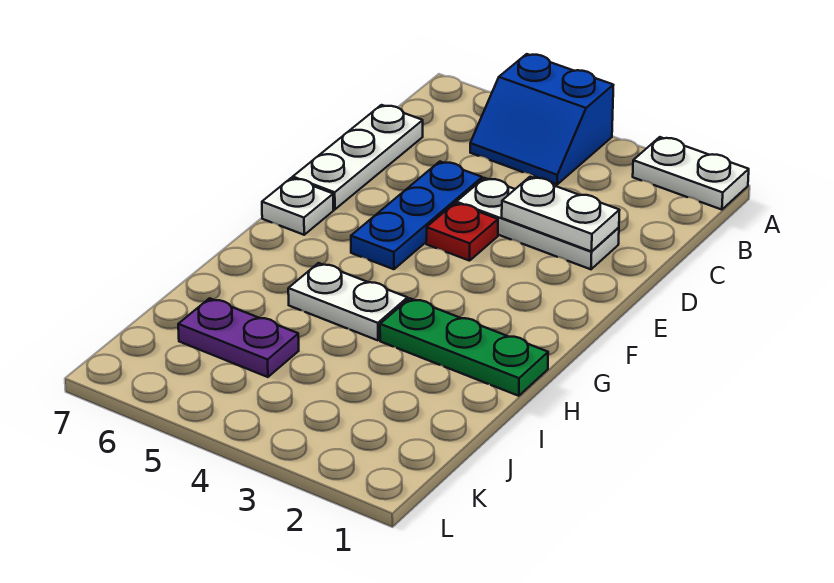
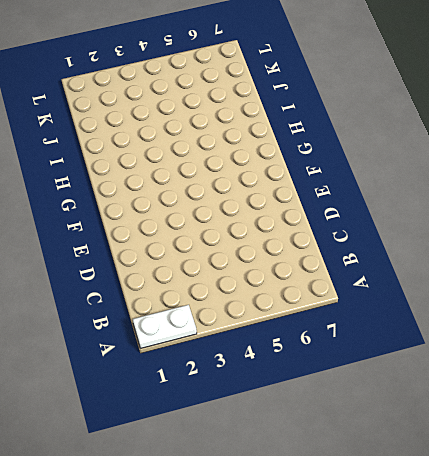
none -> blue 2x2 slope [470,54,613,184]
none -> white 1x3 plate [293,105,423,209]

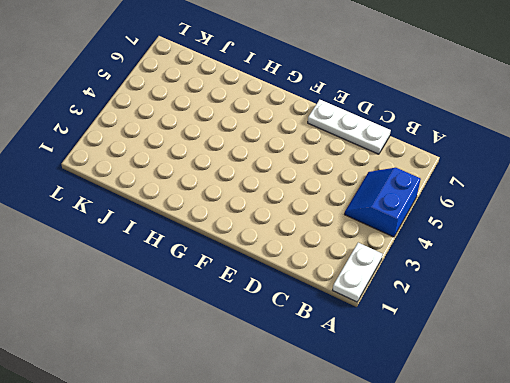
none -> white 1x3 plate [456,178,619,269]
none -> blue 1x3 plate [351,162,482,269]

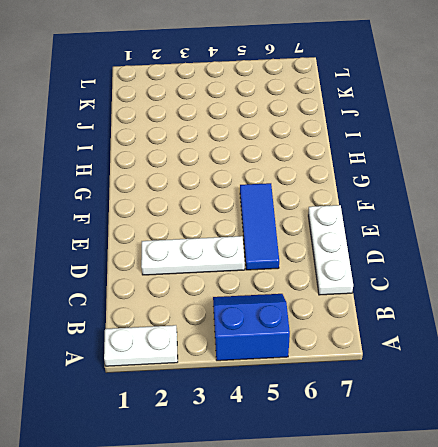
blue 1x3 tile [240,183,279,270] -> blue 1x3 plate [351,162,482,269]
none -> red 1x1 plate [426,203,498,261]
none -> white 1x1 plate [262,178,334,235]

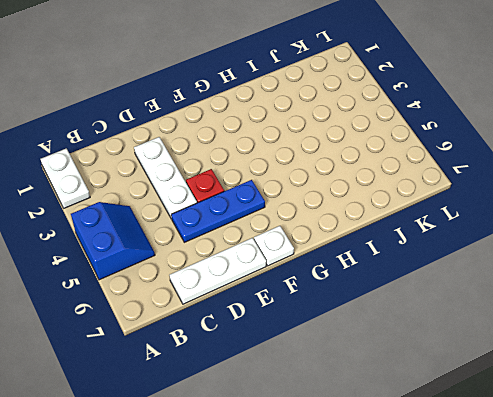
none -> green 1x3 plate [380,298,548,396]
none -> white 1x2 plate [288,263,408,340]

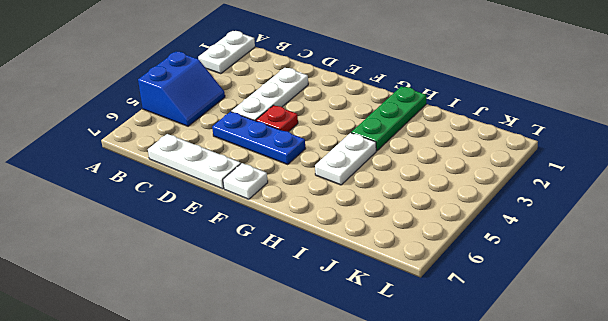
none -> purple 1x2 plate [178,298,299,377]
none -> white 1x2 plate [502,177,620,251]

